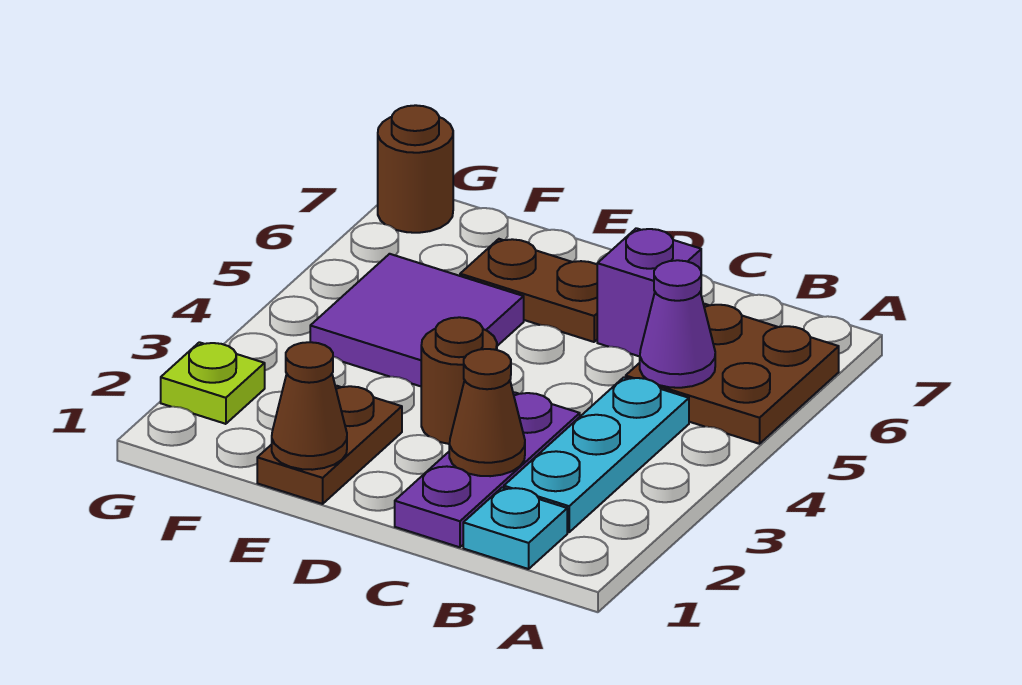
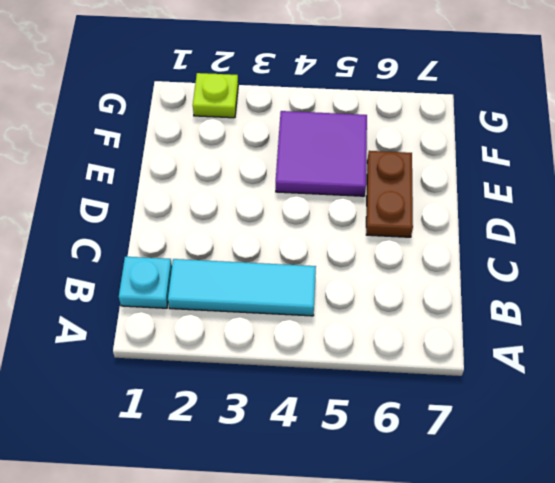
cyan 1x3 tile [168,259,316,316] -> cyan 1x3 plate [504,377,689,532]
none -> brown 2x2 plate [626,304,839,444]
none -> purple 1x3 plate [395,392,580,547]
none -> purple 1x1 brick [597,228,701,356]

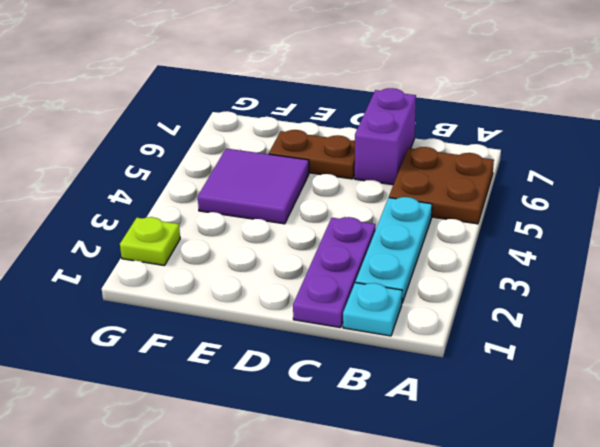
purple 1x2 brick [355,88,416,185] -> purple 1x1 brick [597,228,701,356]
none -> brown 1x1 round brick [421,317,497,444]
none -> brown 1x2 plate [257,386,402,504]
none -> brown 1x1 round brick [378,105,453,233]

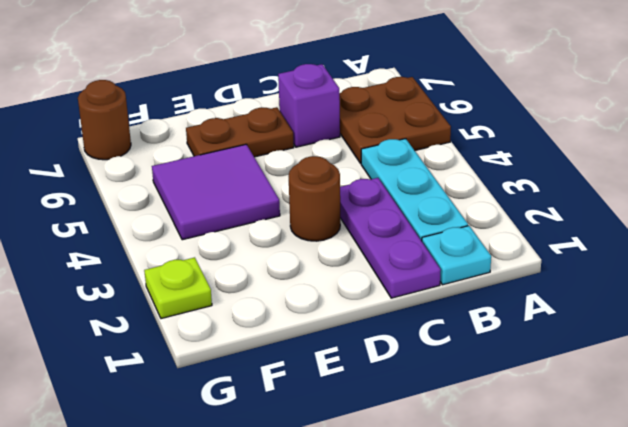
none -> brown 1x2 plate [257,386,402,504]
none -> purple 1x1 cone [640,260,715,388]
none -> brown 1x1 cone [449,349,525,476]

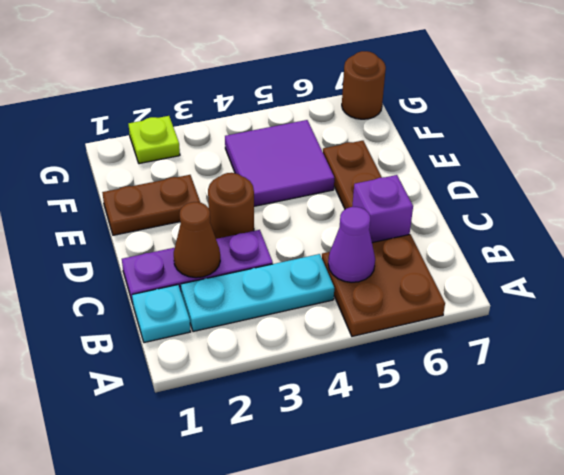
none -> brown 1x1 cone [272,342,347,470]

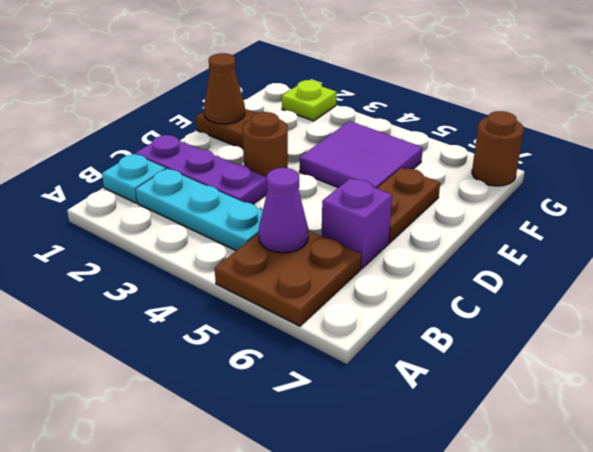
none -> brown 1x1 cone [449,349,525,476]

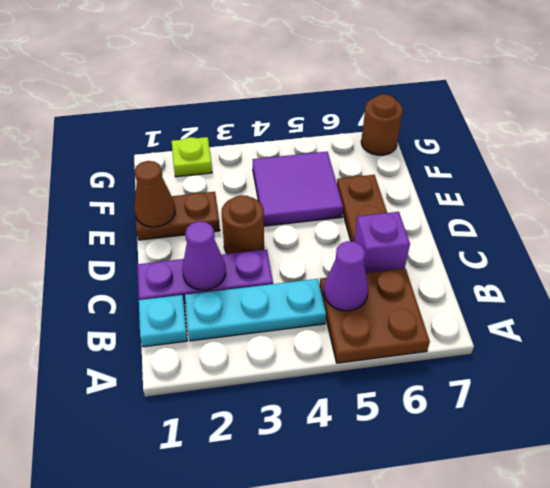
purple 1x1 cone [182,221,226,290] -> brown 1x1 cone [449,349,525,476]

